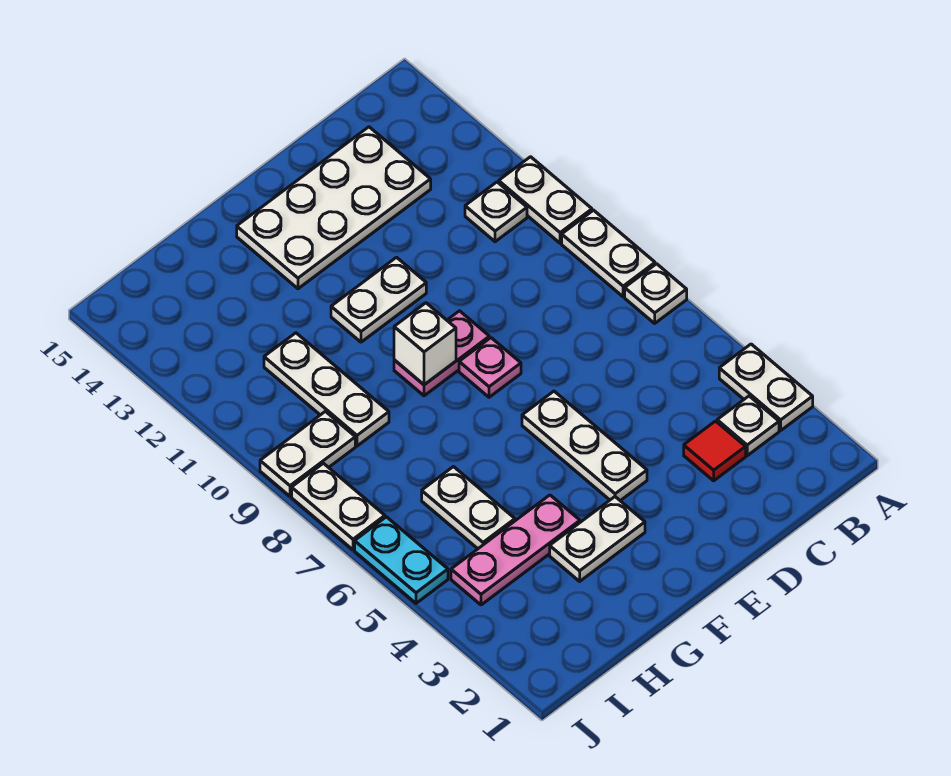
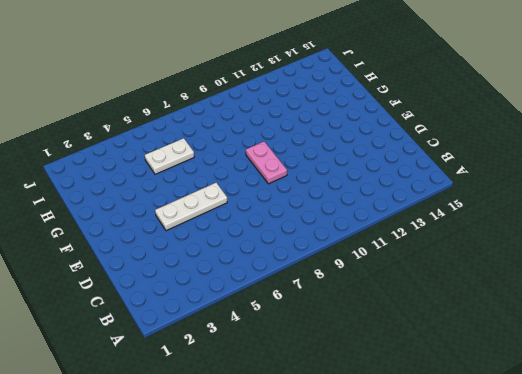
none -> white 1x2 plate [719,344,813,430]
none -> white 1x1 plate [625,264,687,323]
none -> white 1x2 plate [562,210,655,297]

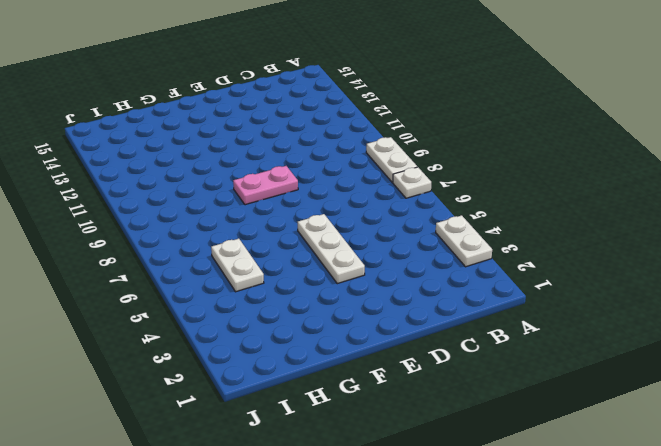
none -> white 1x2 plate [499,157,592,243]
none -> white 1x1 plate [717,396,779,456]
none -> white 1x1 plate [465,182,527,242]

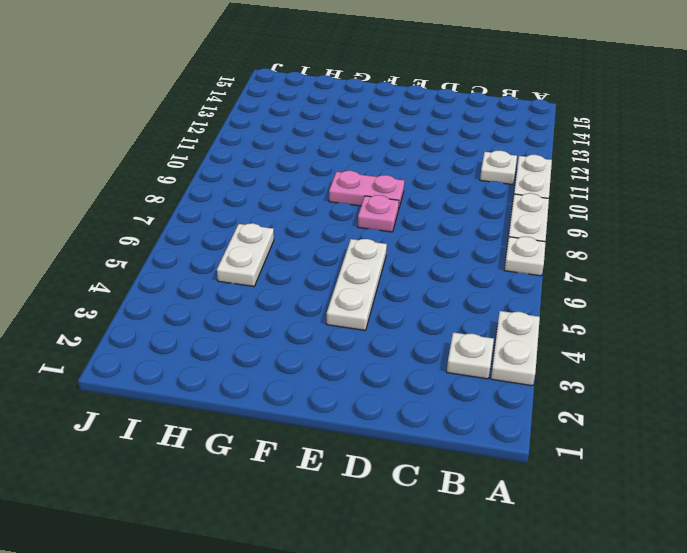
none -> red 1x1 tile [684,421,746,481]
none -> white 2x4 plate [237,127,431,289]
none -> white 1x2 plate [331,257,426,342]

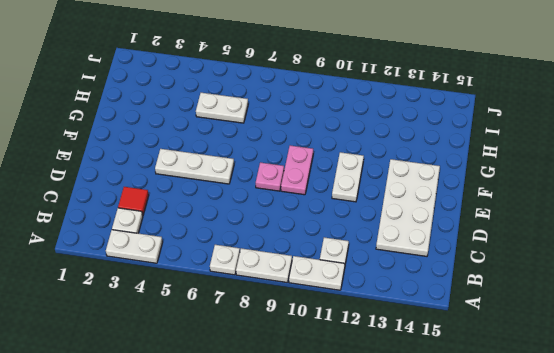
none -> white 1x2 plate [550,497,645,581]
none -> pink 1x3 plate [451,495,580,605]
none -> white 1x3 plate [264,333,389,446]

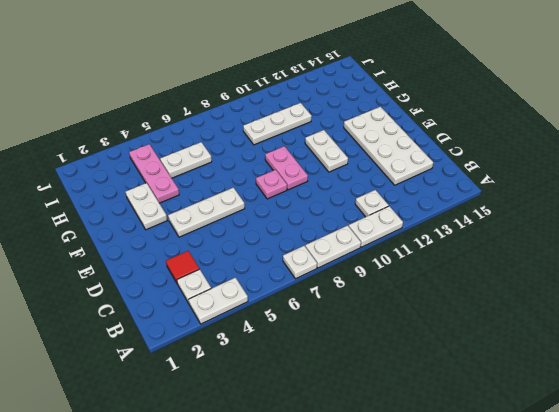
none -> white 1x2 plate [260,411,355,496]
none -> cyan 1x2 plate [355,517,448,603]
none -> white 1x2 plate [292,463,385,550]

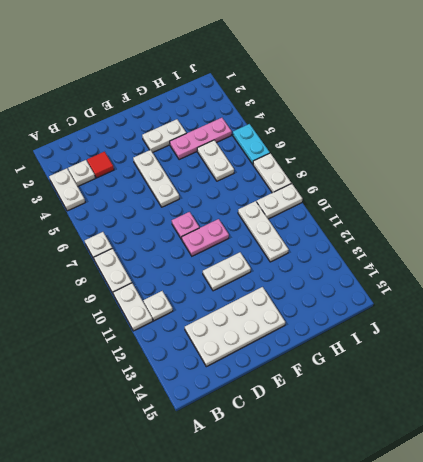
none -> white 1x1 brick [394,303,456,385]

